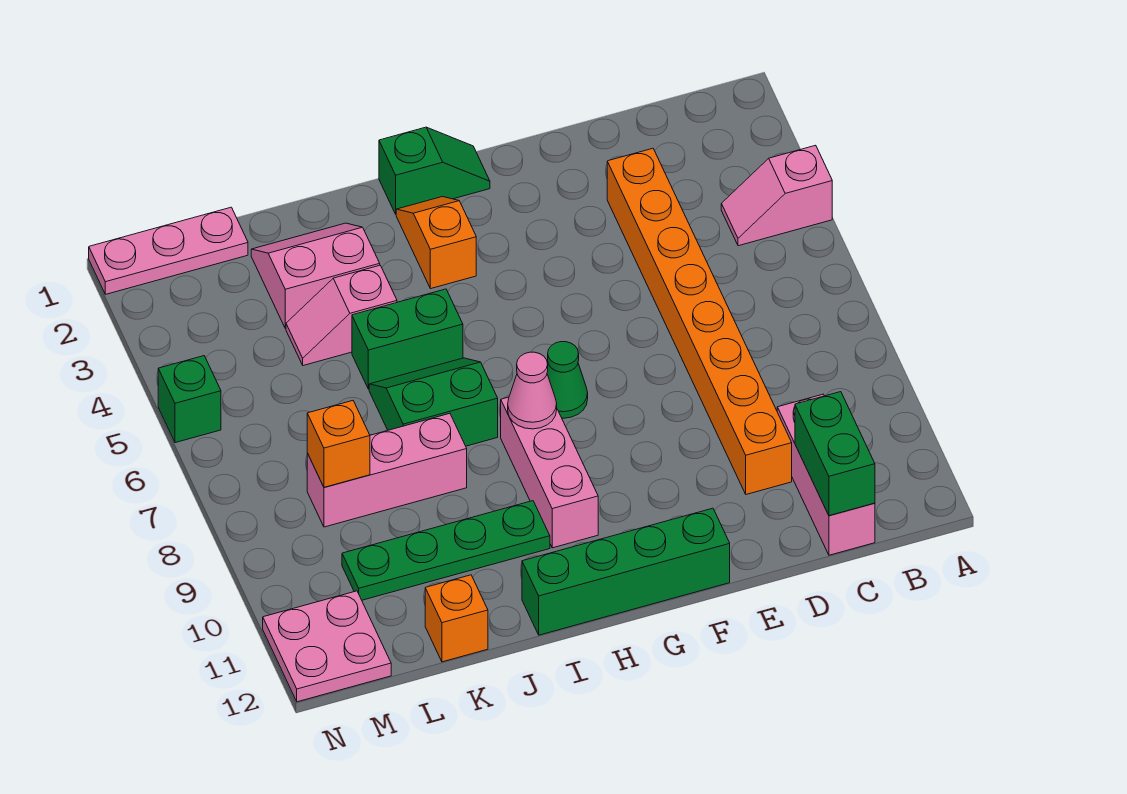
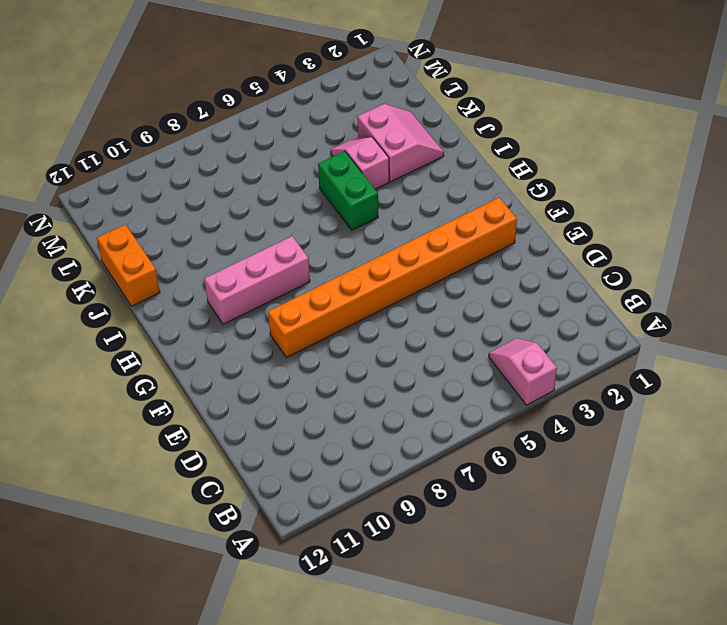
orange 1x8 brick [268,198,517,358] -> orange 1x8 brick moved to [607,148,792,494]
orange 1x2 brick [97,224,160,306] -> orange 1x1 brick [425,575,488,662]
none -> pink 1x3 brick [777,394,875,555]
none -> green 1x4 brick [522,508,730,635]
none -> green 1x2 slope [379,127,490,214]

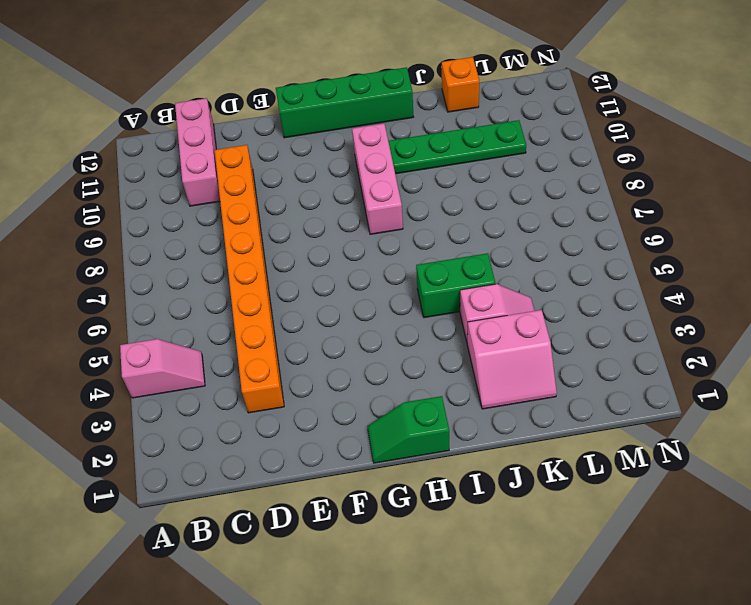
none -> green 1x1 cone [547,342,588,418]
none -> orange 1x2 slope [396,197,476,289]
none -> green 2x2 slope [369,358,498,446]

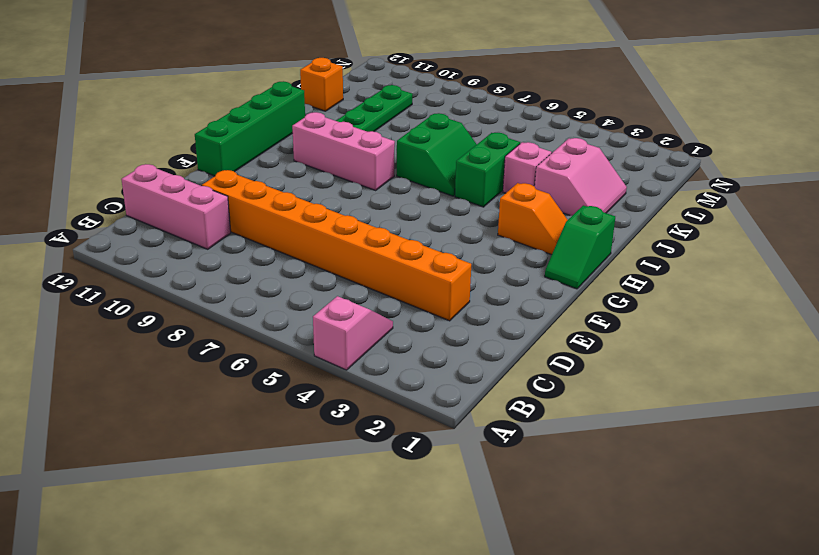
none -> green 1x1 cone [547,342,588,418]
none -> pink 1x3 brick [307,414,467,527]
none -> pink 1x3 plate [89,207,248,294]

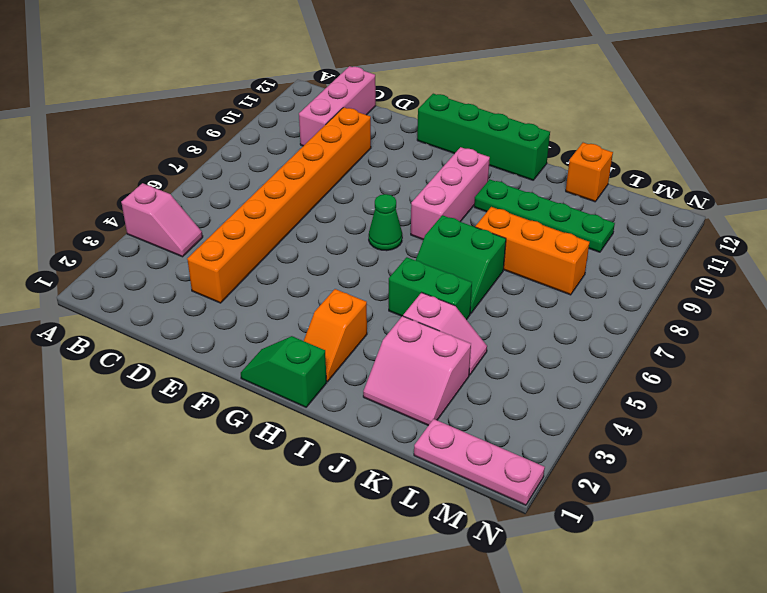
orange 1x3 brick [475,207,590,295] -> pink 1x3 brick [307,414,467,527]
none -> pink 2x2 plate [263,591,391,702]
none -> green 1x1 brick [158,356,221,443]
none -> green 1x2 brick [795,392,875,516]

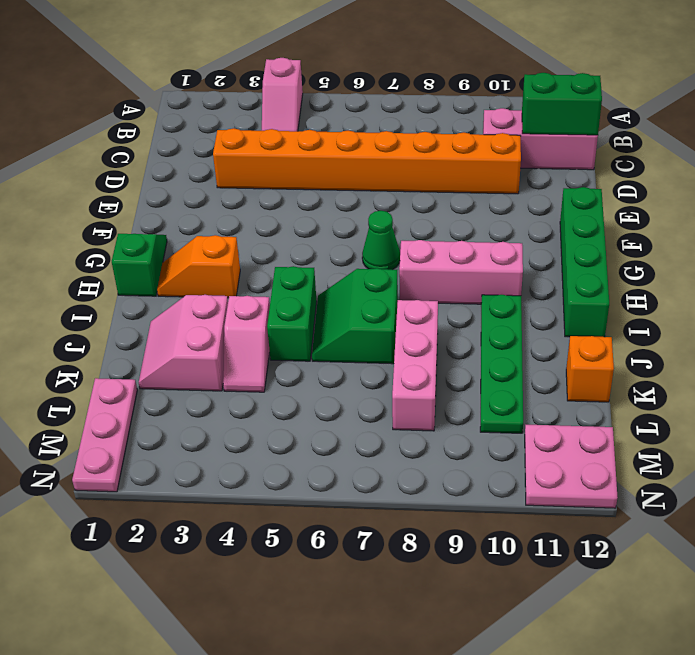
none -> green 1x1 brick [158,356,221,443]
none -> pink 1x1 cone [508,352,557,429]
none -> orange 1x1 brick [307,401,370,487]

